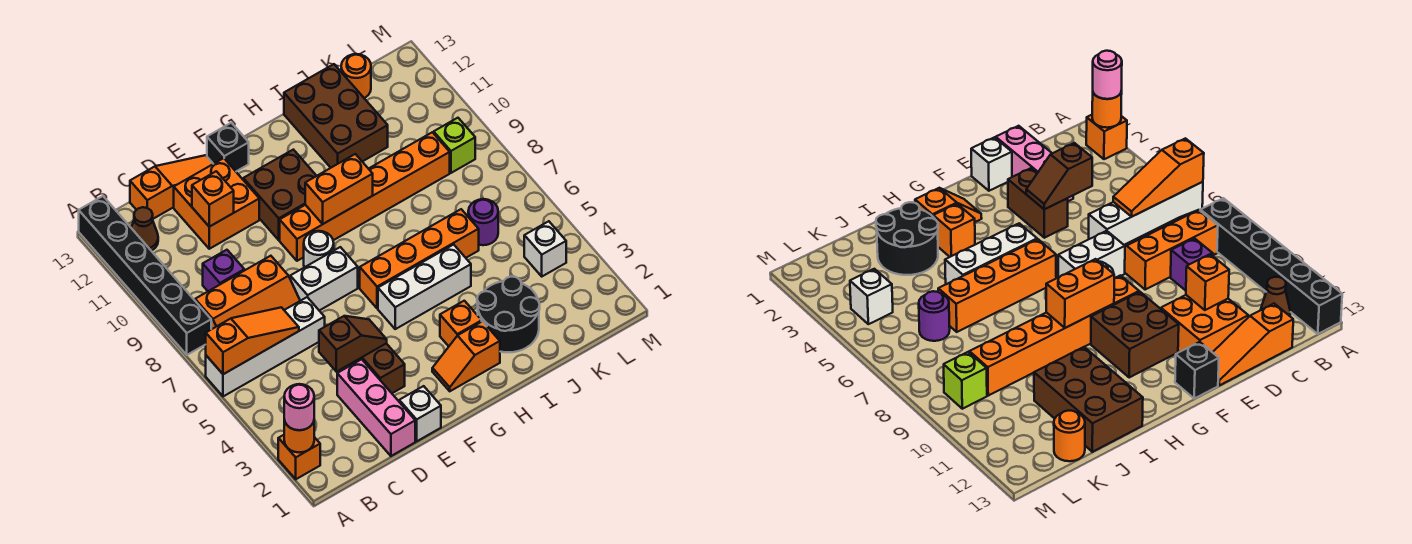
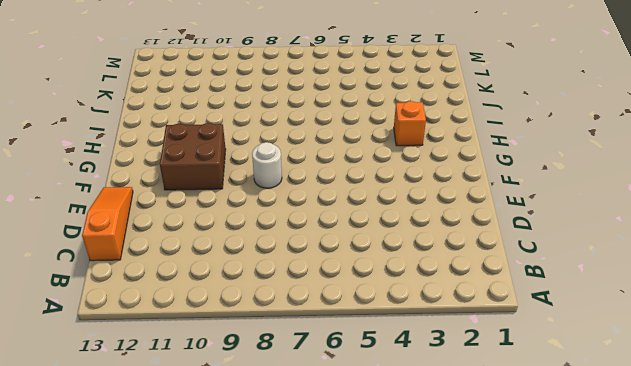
none -> orange 1x1 brick [278,435,320,479]
none -> white 1x4 brick [206,297,325,396]
none -> black 1x6 brick [79,196,211,355]
none -> orange 2x3 slope [195,256,300,329]

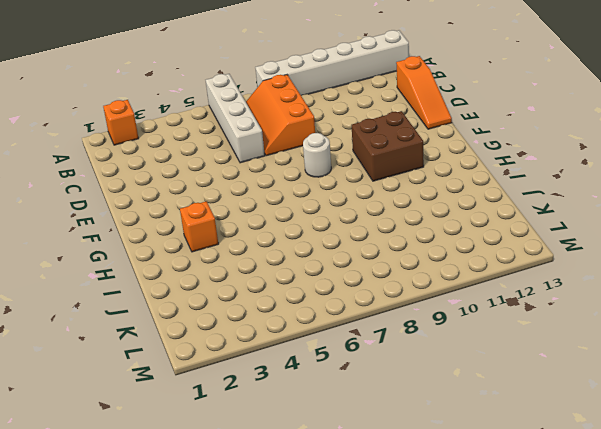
white 1x6 brick [255,30,409,96] -> black 1x6 brick [79,196,211,355]
none -> brown 1x1 cone [131,207,158,251]
none -> purple 1x1 brick [203,250,244,291]
none -> pink 1x3 brick [337,359,415,456]
none -> orange 2x2 brick [174,158,259,249]

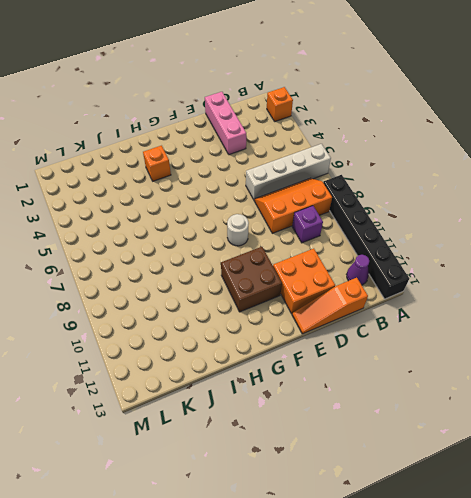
purple 1x1 cone [346,255,369,285] -> brown 1x1 cone [131,207,158,251]
none -> white 1x1 brick [399,386,441,441]
none -> brown 1x2 brick [349,343,405,393]
none -> white 1x2 brick [290,247,358,311]
none -> orange 1x6 brick [280,132,450,261]

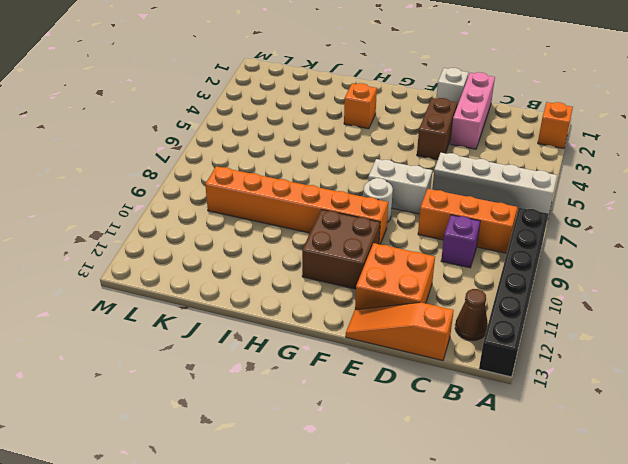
none -> black 1x1 brick [207,123,249,171]
none -> orange 1x2 slope [432,321,500,391]
none -> white 1x3 brick [378,245,471,329]
none -> orange 1x4 brick [360,209,479,308]

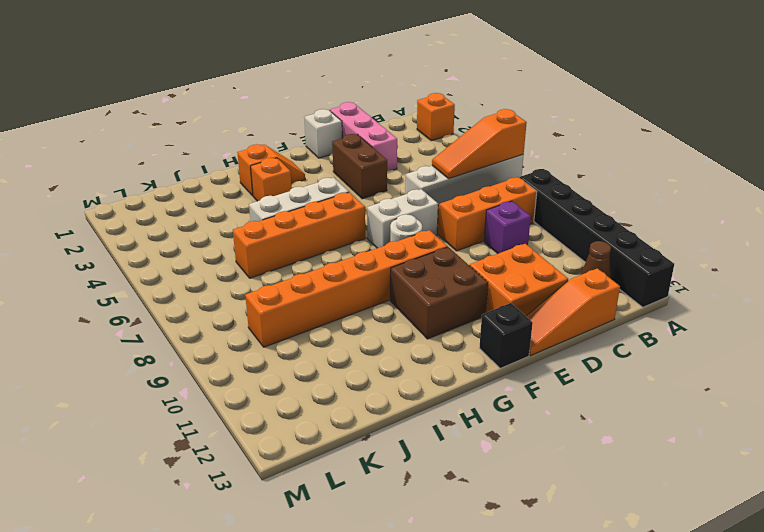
none -> black 2x2 round brick [477,277,540,352]
none -> brown 2x3 brick [284,64,388,168]
none -> purple 1x1 round brick [468,199,498,245]
none -> orange 1x1 round brick [341,54,371,98]

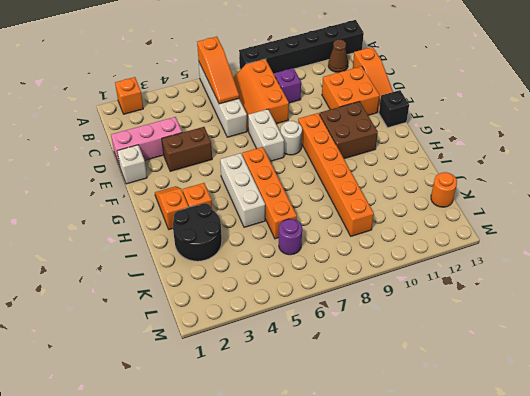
none -> brown 2x3 brick [284,64,388,168]
none -> white 1x1 brick [524,221,566,276]
none -> lime 1x1 brick [434,118,475,173]
none -> orange 1x1 round brick [284,419,314,453]

